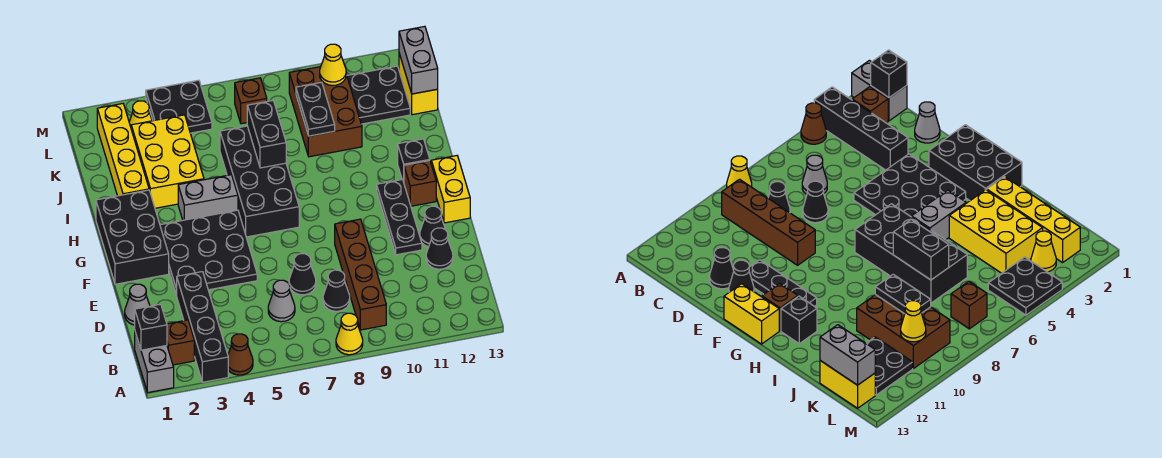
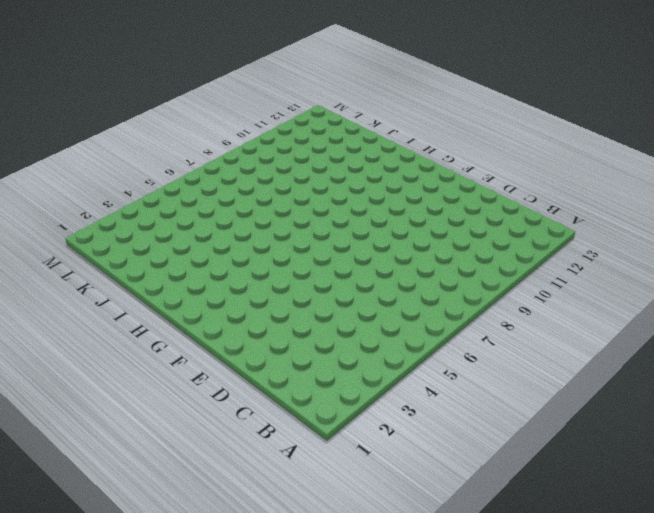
none -> grey 1x2 brick [135,332,174,392]
none -> black 1x4 brick [177,272,228,382]
none -> brown 1x1 cone [228,334,253,375]
none -> yellow 1x1 cone [336,313,363,355]

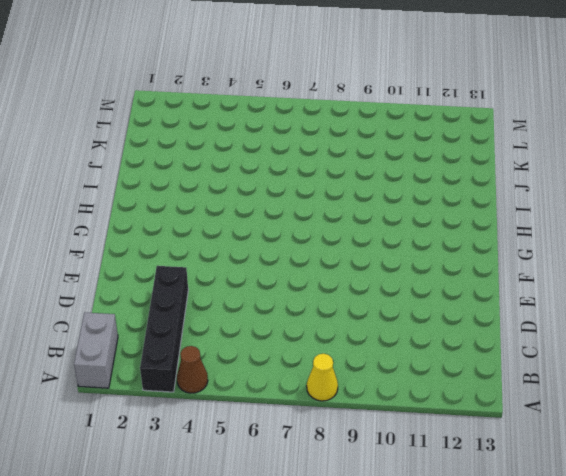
none -> brown 1x1 brick [167,320,194,365]
none -> brown 1x4 brick [335,219,386,330]
none -> grey 1x1 cone [268,280,295,322]
none -> black 1x1 cone [323,270,350,311]

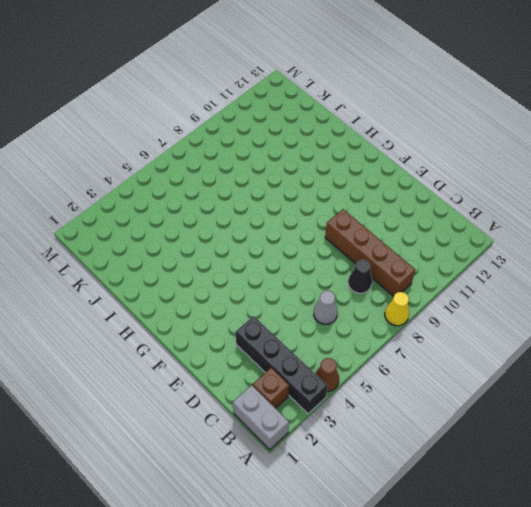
none -> grey 1x1 cone [125,284,150,325]
none -> black 1x1 cone [289,254,316,295]
none -> black 1x1 cone [426,228,453,269]
none -> black 3x3 plate [160,210,257,295]

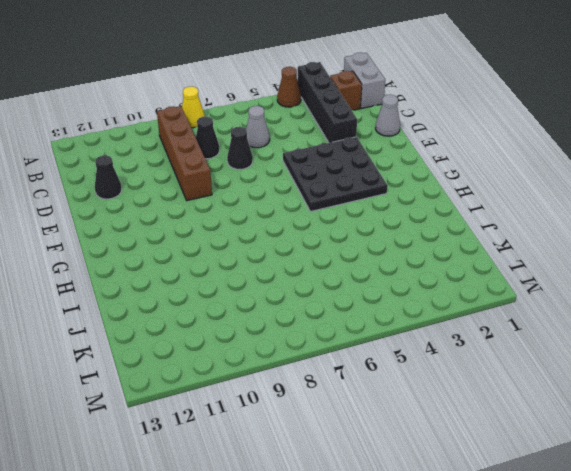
none -> black 1x3 plate [377,180,422,255]
none -> black 1x1 cone [420,206,445,247]
none -> black 2x3 brick [96,190,169,284]
none -> yellow 1x2 brick [431,156,470,223]

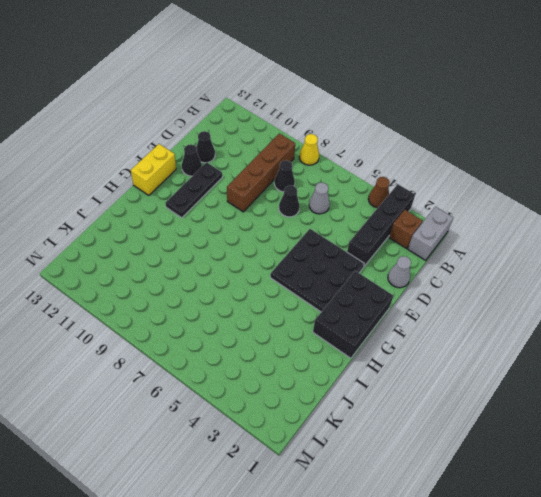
none -> black 2x4 brick [220,126,299,237]
none -> brown 1x1 brick [404,161,436,206]
none -> grey 1x2 brick [178,175,238,220]
none -> black 1x1 brick [398,139,430,182]

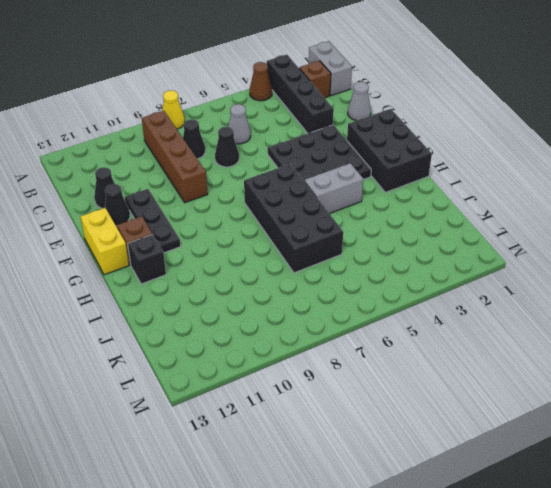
none -> yellow 1x4 brick [97,104,149,196]
none -> yellow 2x3 brick [131,115,204,208]
none -> brown 2x3 brick [289,67,362,157]
none -> black 2x2 plate [347,66,410,124]

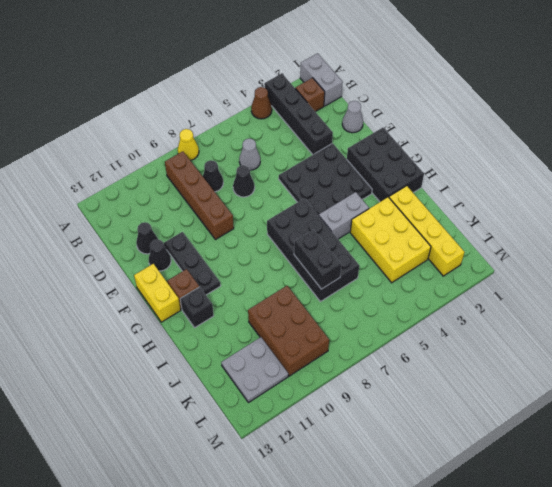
grey 2x2 plate [221,337,288,403] -> black 2x2 plate [347,66,410,124]
none -> yellow 1x2 brick [399,54,438,115]
none -> yellow 1x1 cone [129,101,152,127]
none -> black 2x2 plate [146,80,212,133]
none -> brown 1x1 brick [235,78,267,124]

